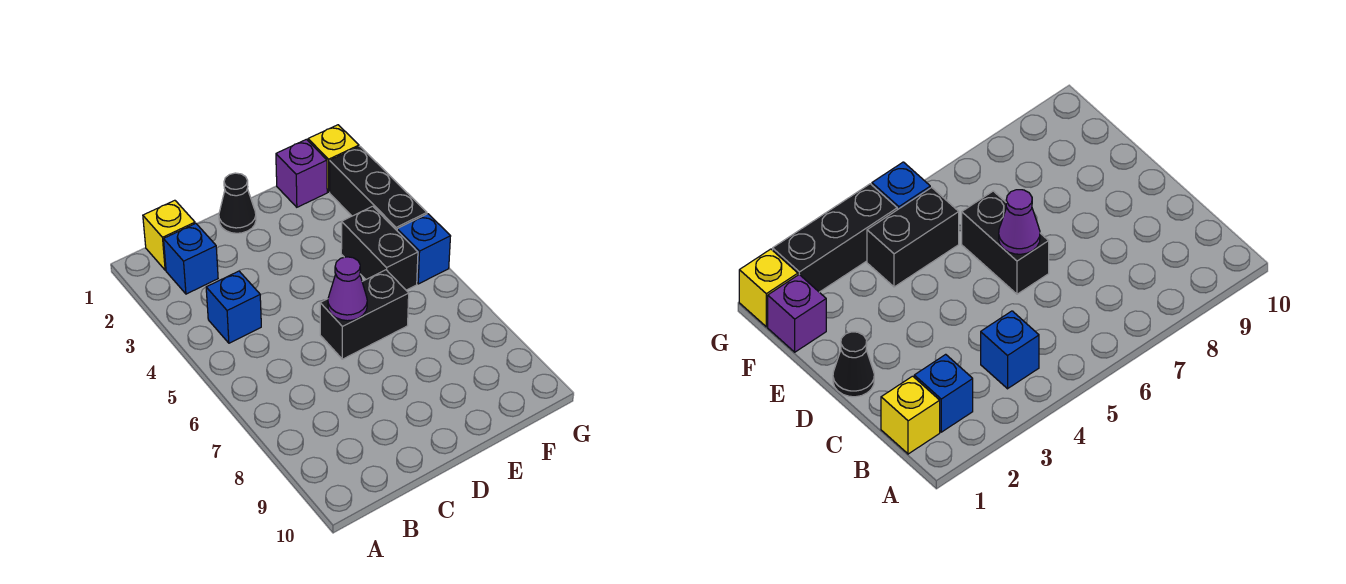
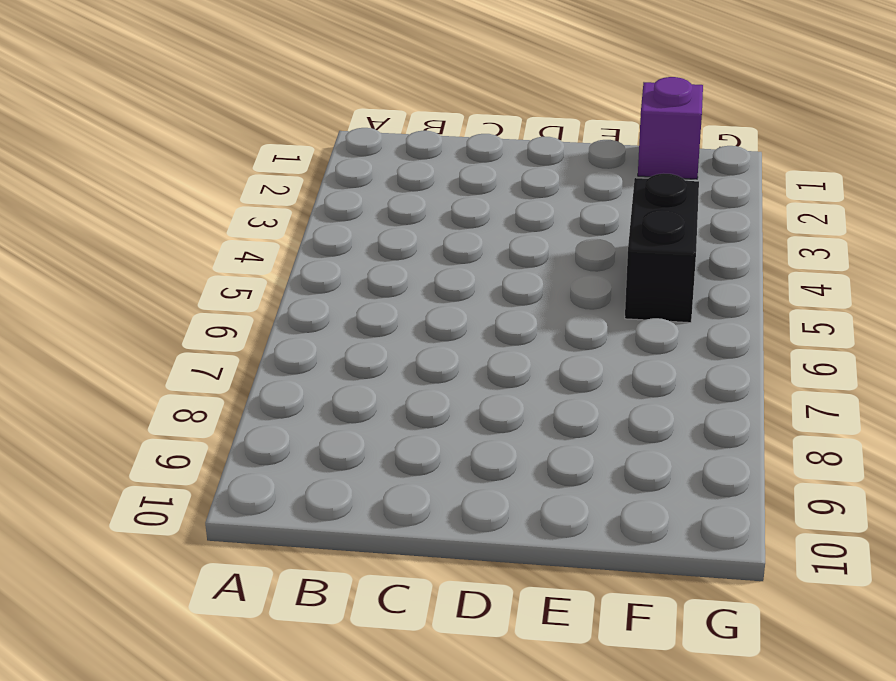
none -> yellow 1x1 brick [143,200,195,270]
none -> blue 1x1 brick [164,224,218,294]

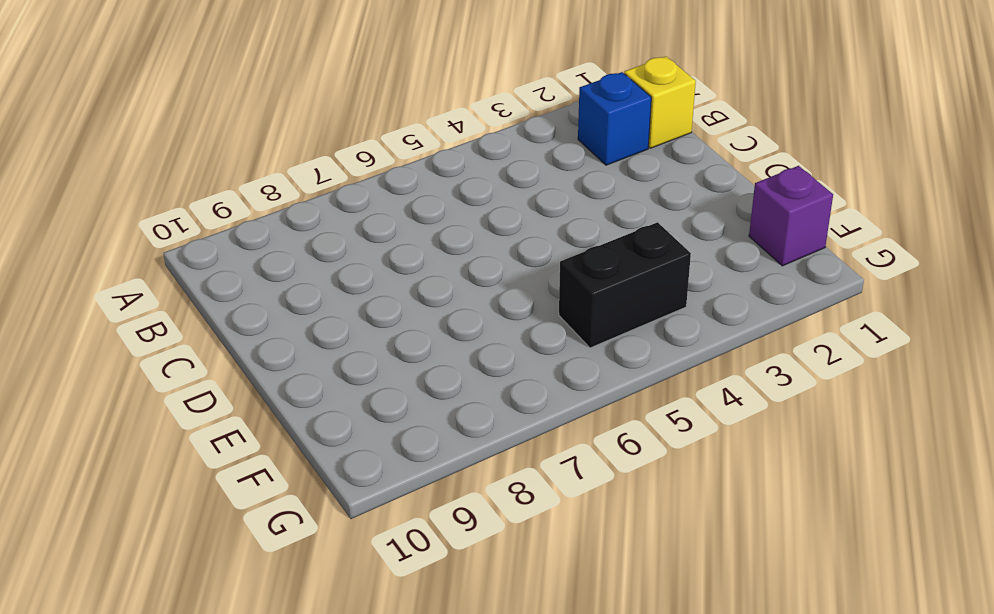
none -> blue 1x1 brick [206,271,261,343]
none -> black 1x1 cone [219,173,256,233]

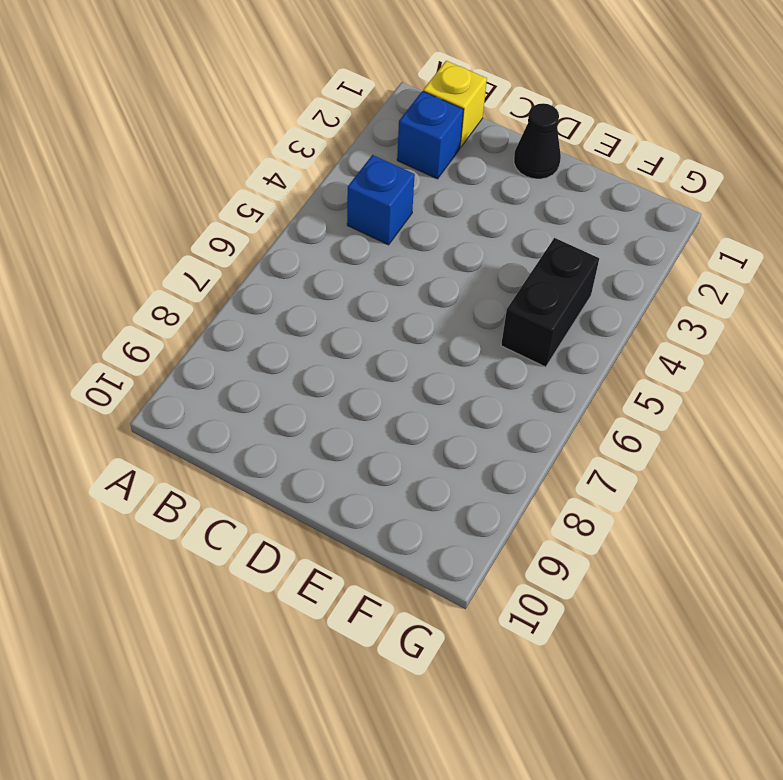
none -> black 1x2 brick [320,270,409,359]
none -> purple 1x1 brick [276,139,327,207]

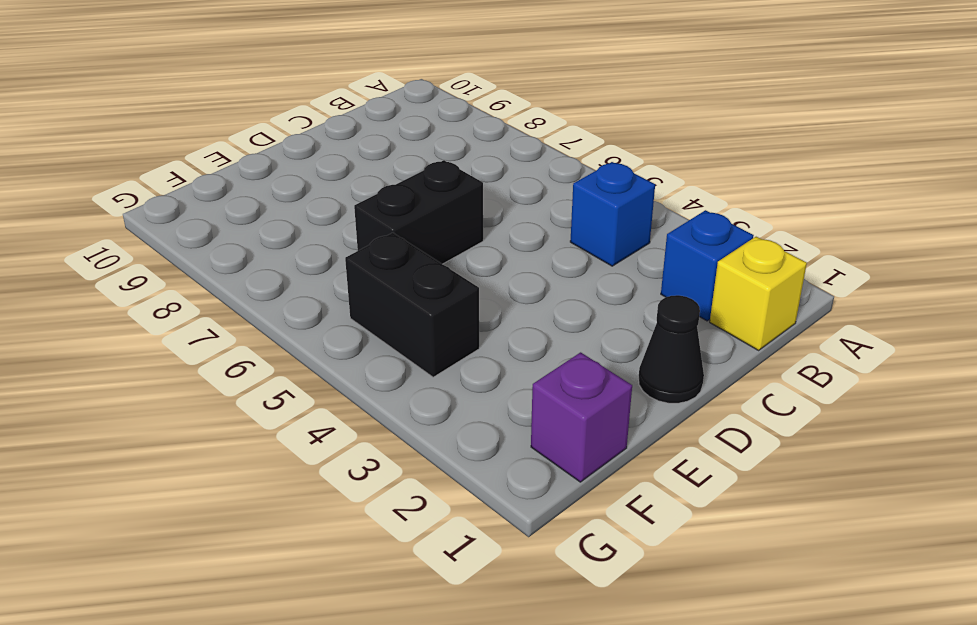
none -> yellow 1x1 brick [308,125,359,192]
none -> black 1x3 brick [330,146,427,230]

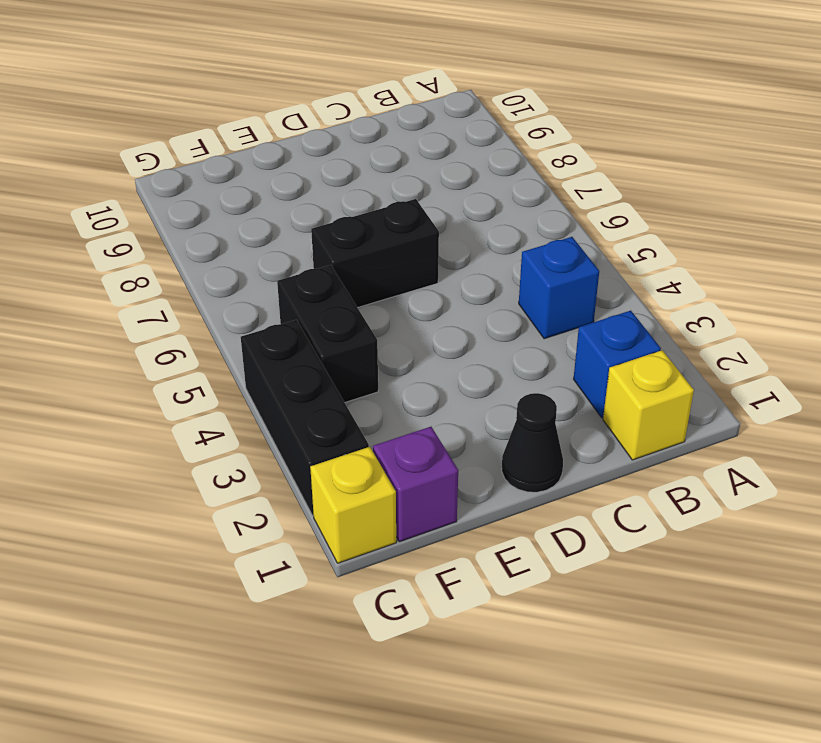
none -> blue 1x1 brick [397,214,451,284]
none -> purple 1x1 cone [328,257,367,321]

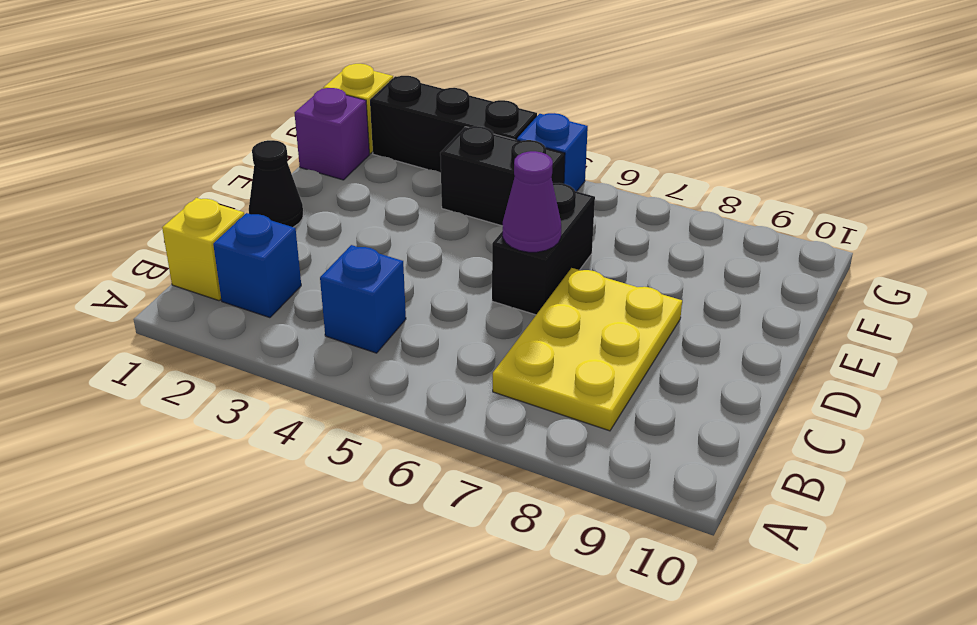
yellow 2x3 plate [493,268,682,431] -> none

